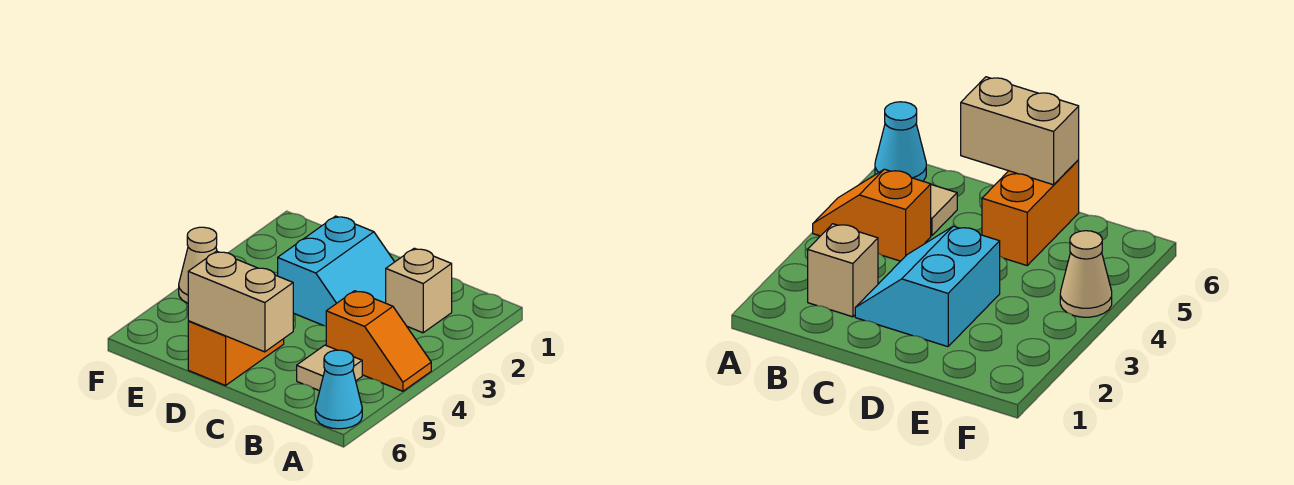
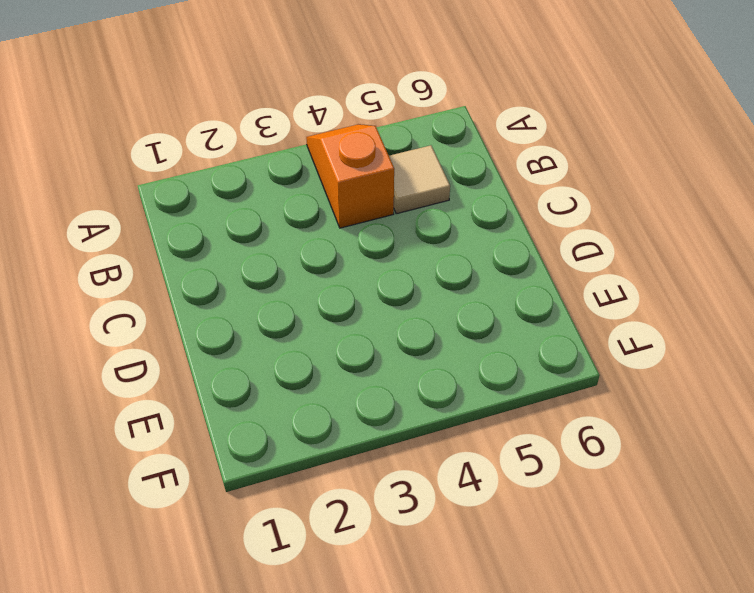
none -> cyan 1x1 cone [315,350,362,429]
none -> tan 1x1 brick [386,248,452,333]

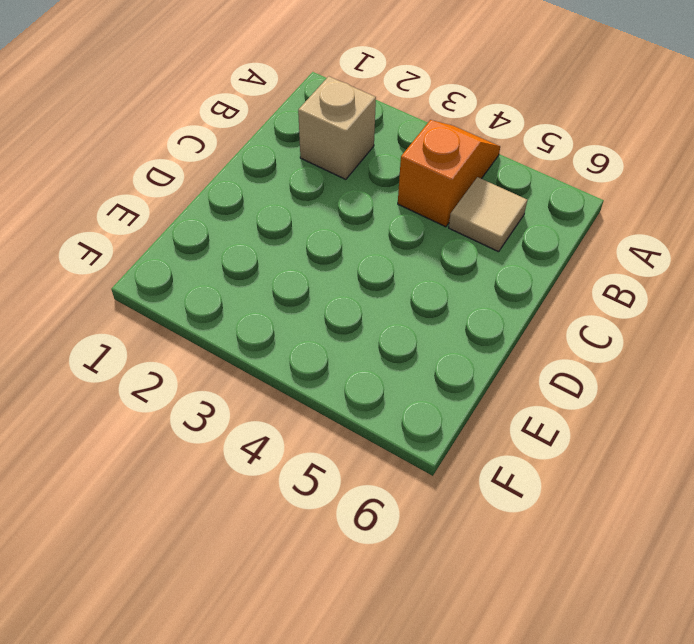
none -> cyan 1x1 cone [315,350,362,429]
none -> cyan 2x2 slope [278,216,394,326]

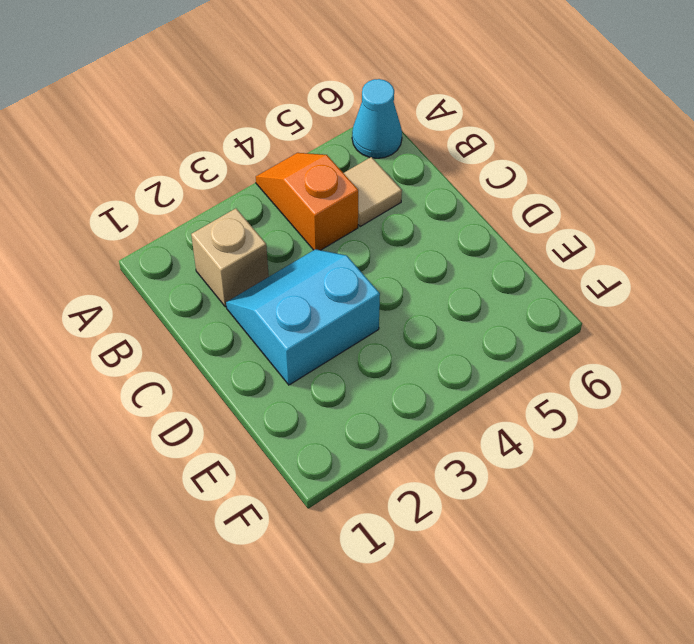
none -> orange 1x2 brick [188,321,284,386]
none -> tan 1x1 cone [179,227,217,303]

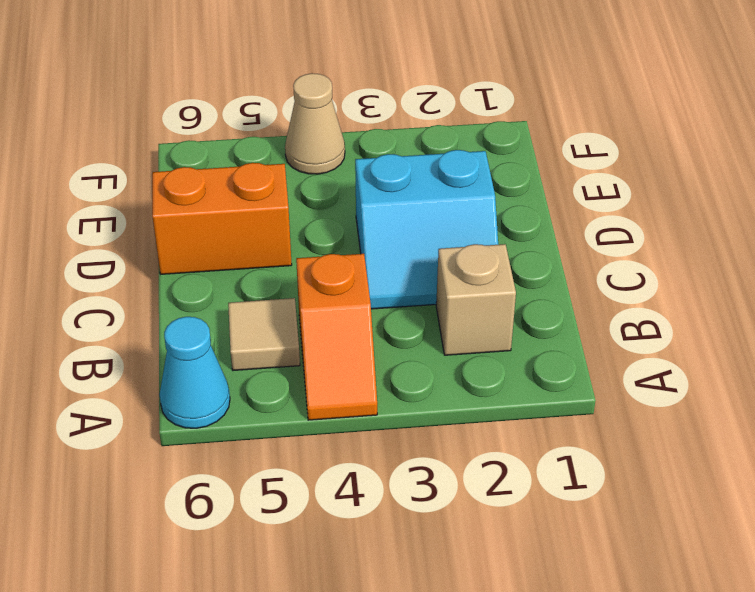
none -> tan 1x2 brick [188,251,293,352]

